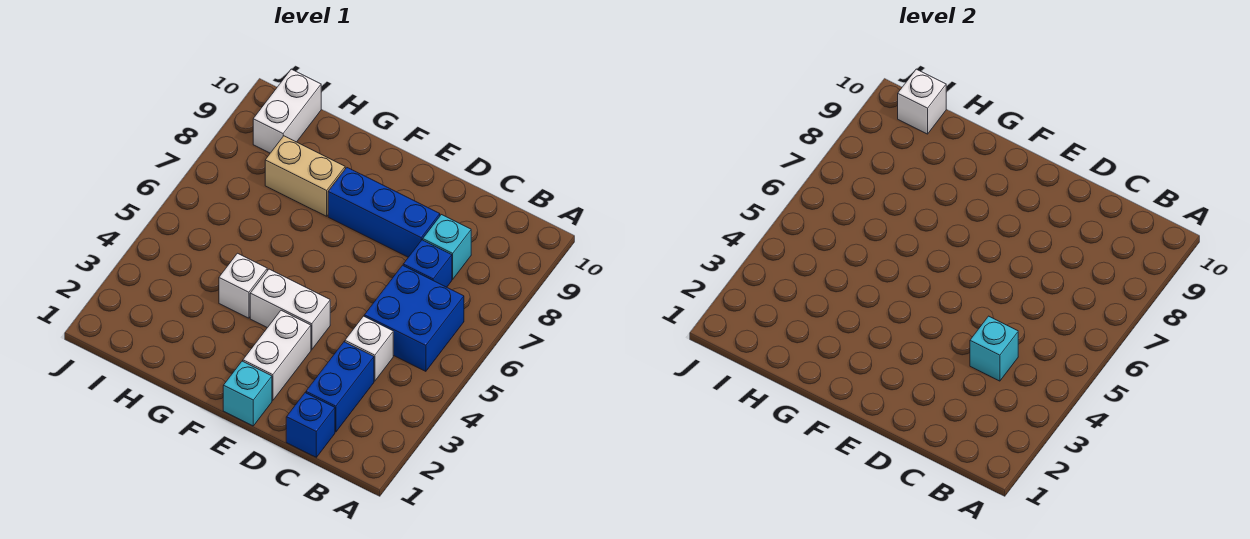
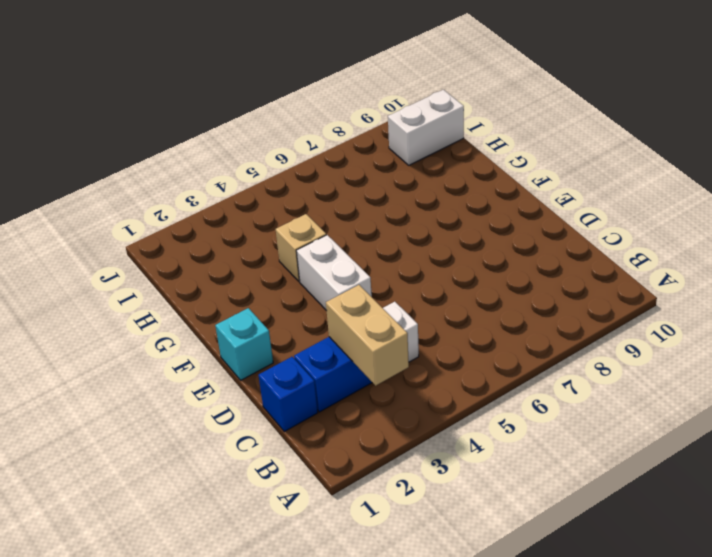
tan 1x2 brick [326,285,409,386] -> tan 1x2 brick moved to [265,136,345,216]
tan 1x1 brick [276,214,326,282] -> white 1x1 brick [219,253,267,318]
none -> blue 2x2 brick [364,265,464,371]
none -> blue 1x1 brick [403,240,452,287]
none -> cyan 1x1 brick [423,215,471,279]

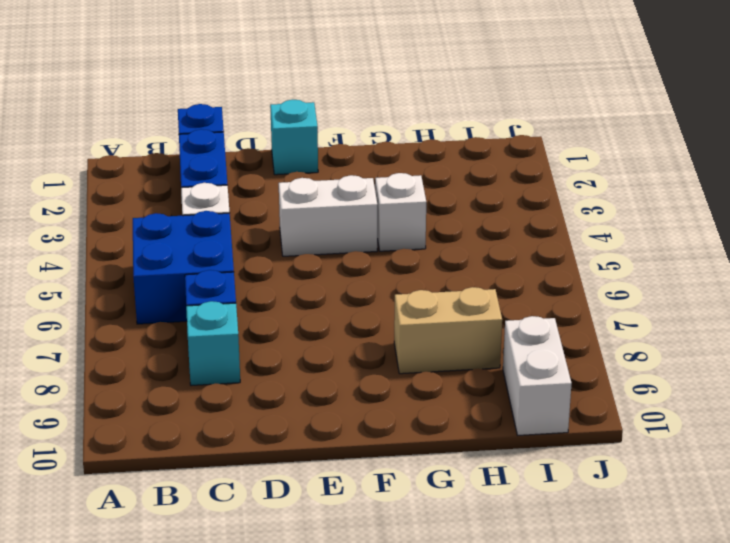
none -> blue 1x3 brick [328,168,440,257]
none -> white 1x2 brick [243,310,311,401]
none -> cyan 1x1 brick [970,316,1018,381]

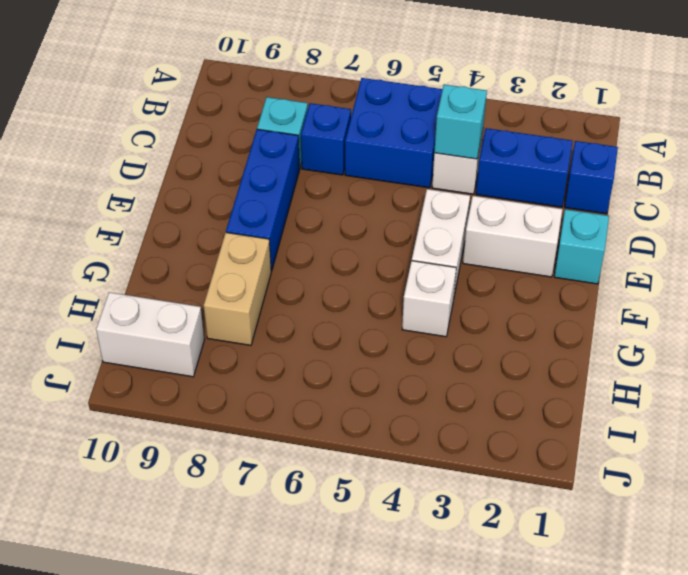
none -> white 1x1 brick [898,69,946,134]

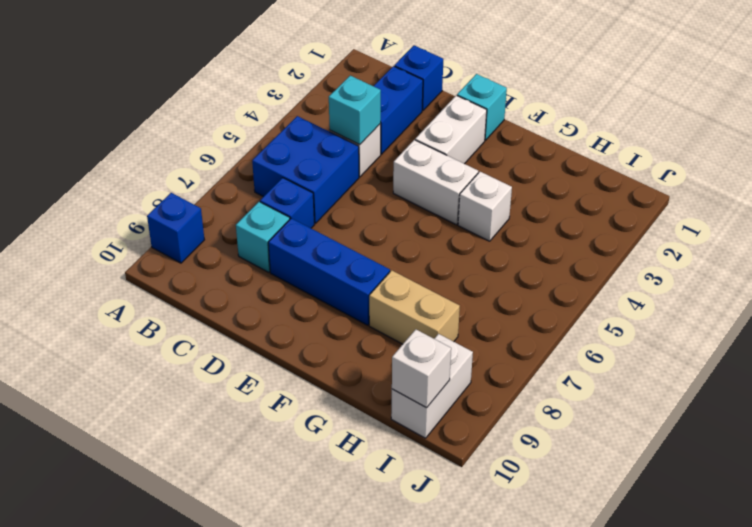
blue 1x1 brick [147,193,204,263] -> none

